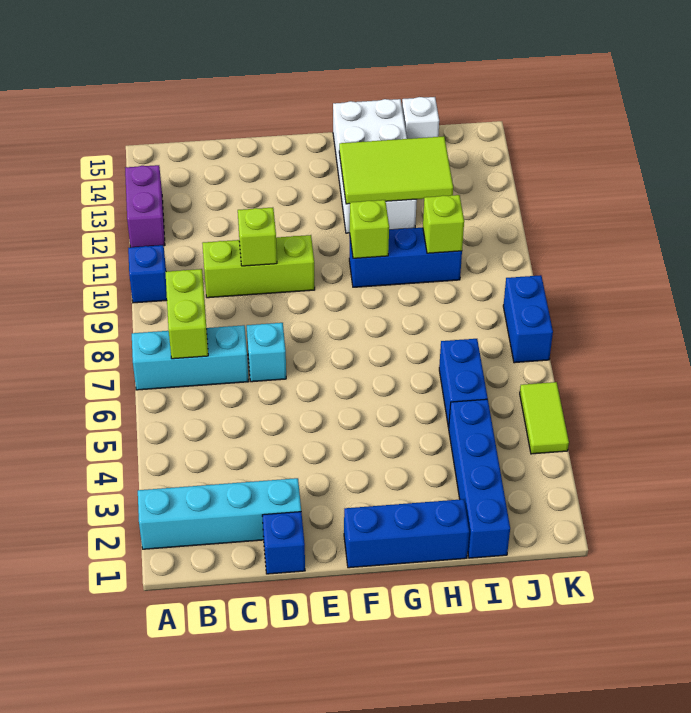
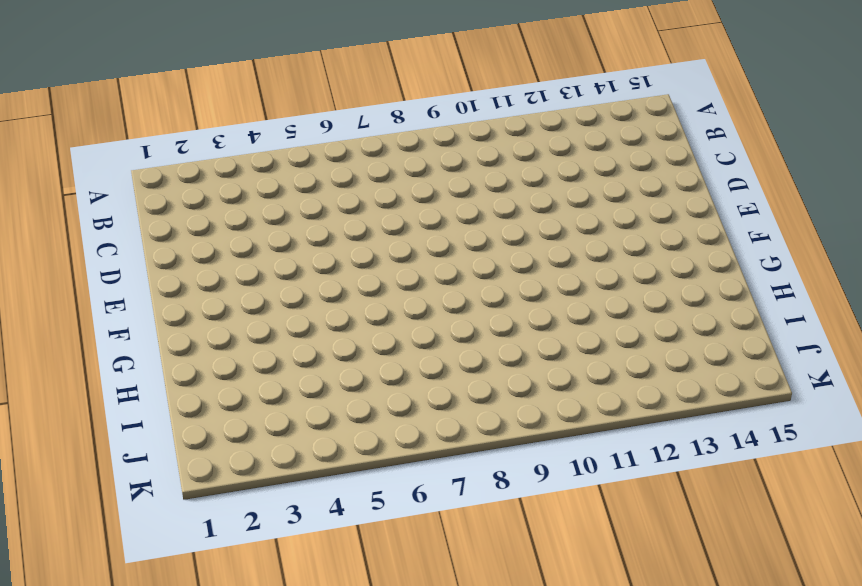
none -> cyan 1x4 brick [138,478,301,549]
none -> cyan 1x3 brick [132,325,249,390]
none -> blue 1x1 brick [128,245,167,303]

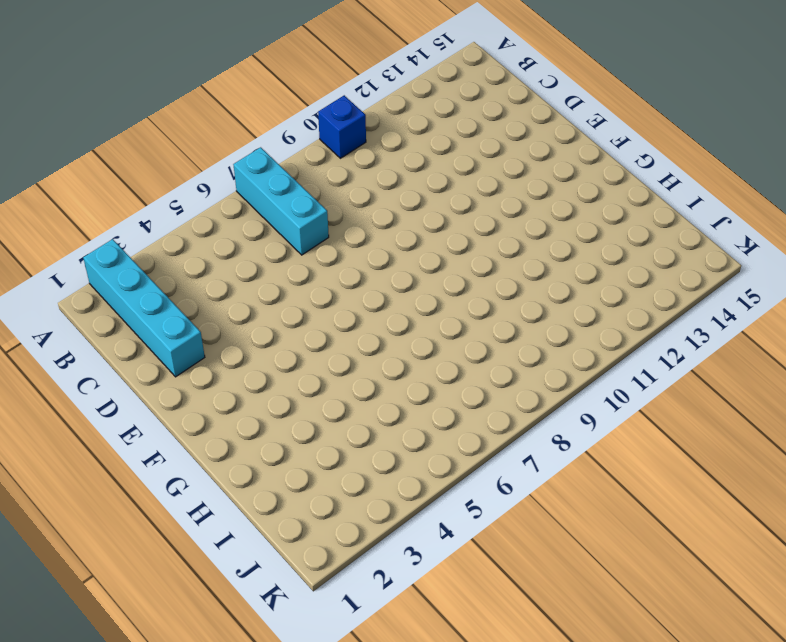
none -> purple 1x2 brick [125,165,165,247]
none -> lime 1x3 brick [202,235,315,298]
none -> blue 1x1 brick [262,512,305,574]

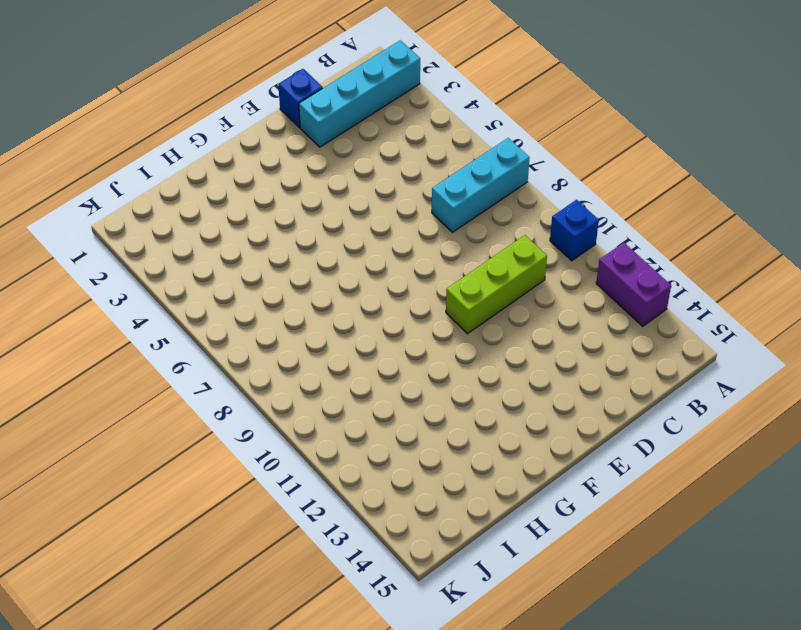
none -> cyan 1x1 brick [247,323,286,382]
none -> blue 1x3 brick [344,499,469,568]
none -> blue 1x3 brick [349,228,462,287]

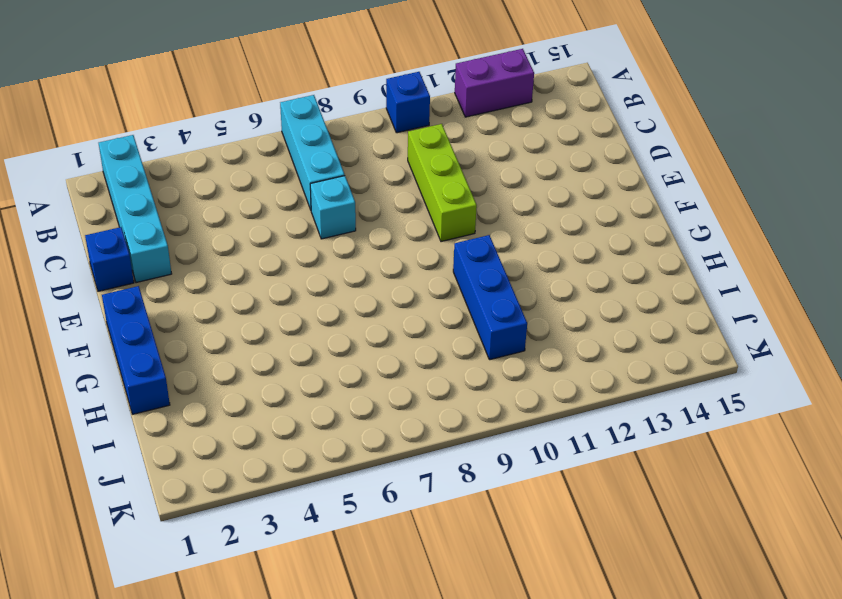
none -> white 2x4 brick [333,99,417,233]
none -> blue 1x4 brick [449,399,510,558]
none -> blue 1x2 brick [439,339,488,428]

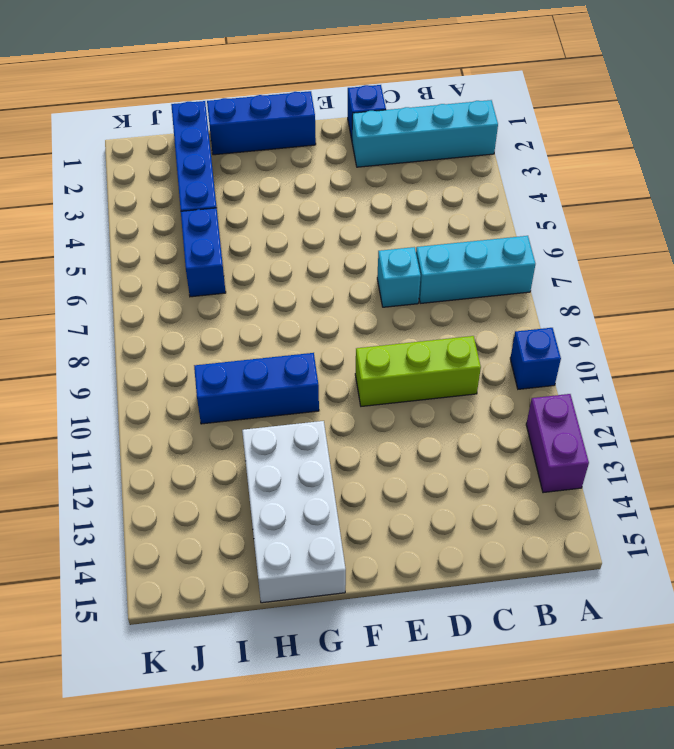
none -> white 1x1 brick [402,97,439,139]
none -> lime 1x2 tile [520,382,569,454]
none -> blue 1x2 brick [503,275,553,363]

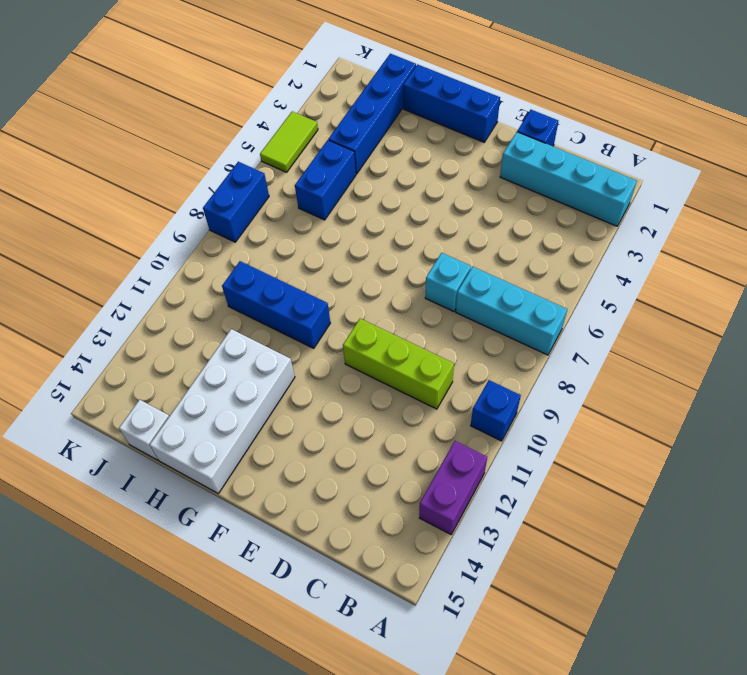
none -> lime 1x2 brick [165,269,208,359]
none -> lime 1x1 brick [238,208,277,266]
none -> lime 1x1 brick [350,200,389,258]

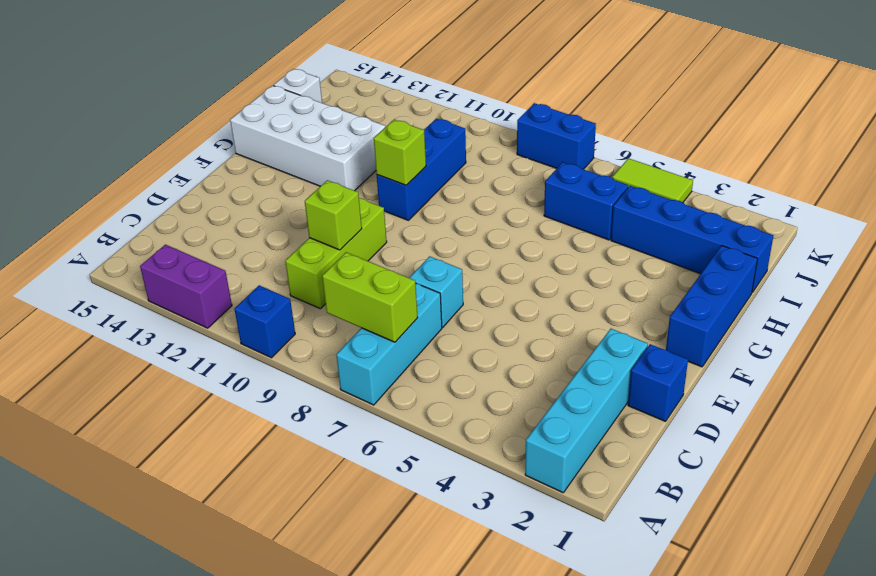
none -> lime 2x3 tile [339,136,453,204]
none -> lime 1x1 brick [423,195,464,253]

